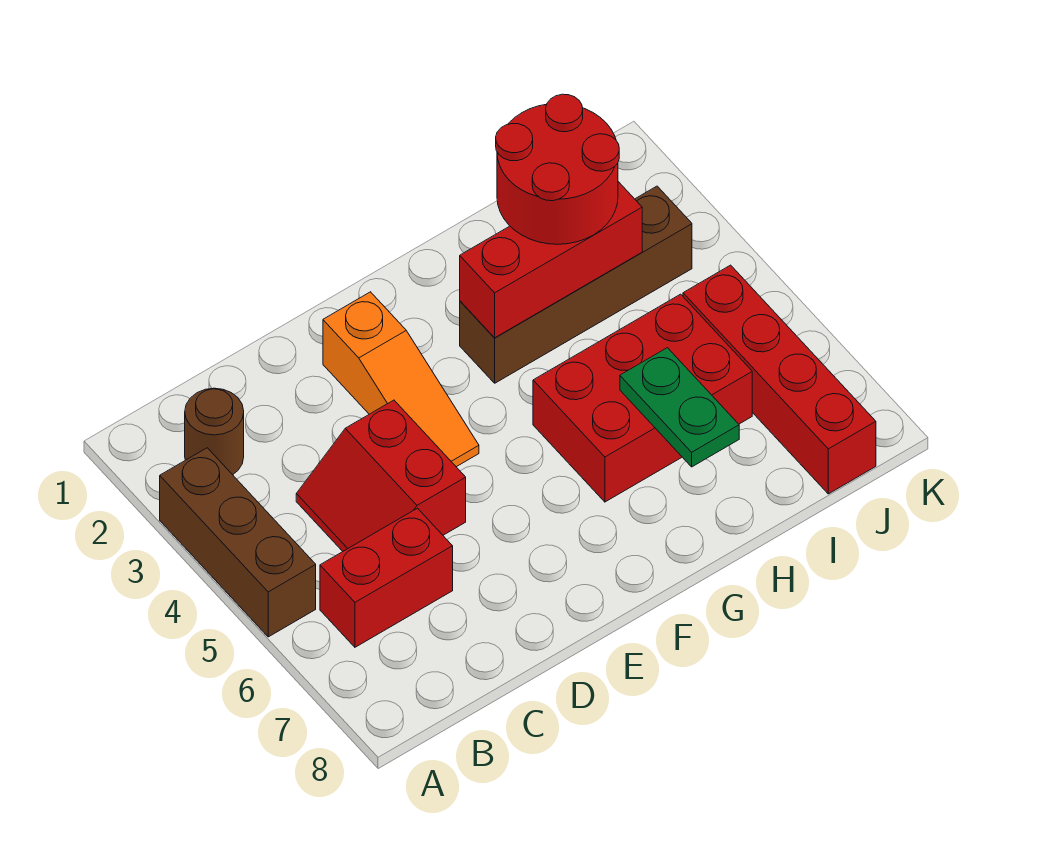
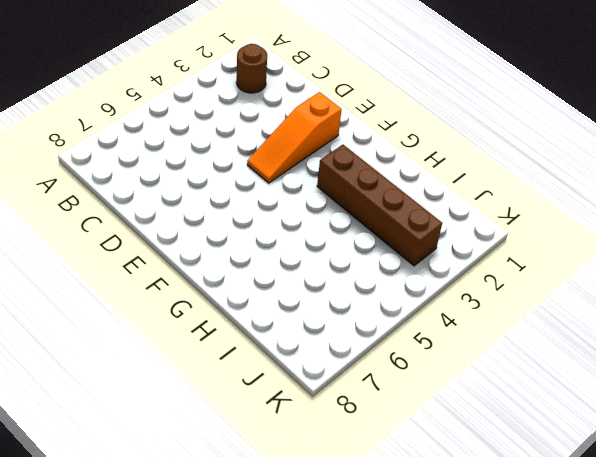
none -> brown 1x3 brick [160,448,316,637]
none -> red 1x2 brick [320,508,453,647]

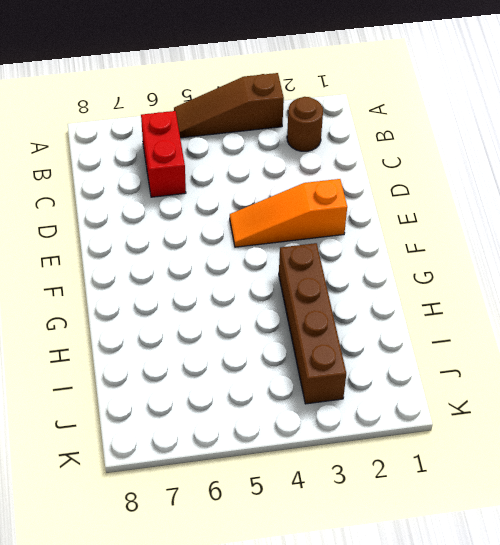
brown 1x3 slope [174,73,284,138] -> brown 1x3 brick [160,448,316,637]
none -> red 2x2 slope [296,400,466,551]
none -> red 2x3 brick [533,294,752,502]

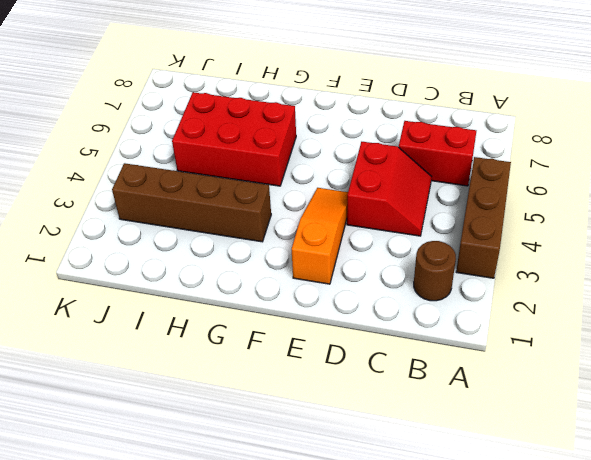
none -> red 1x4 brick [683,265,876,494]
none -> red 1x3 brick [460,182,642,338]

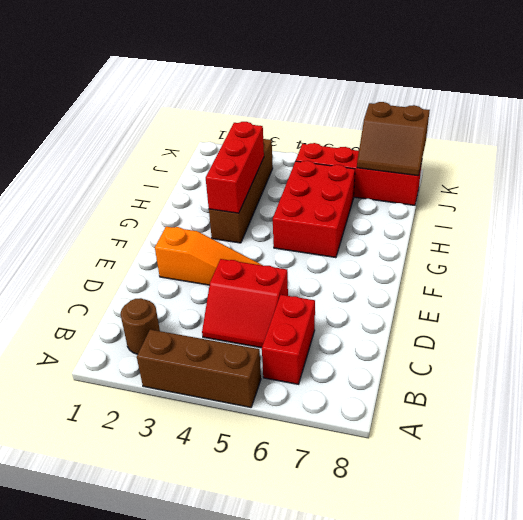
brown 2x2 slope [357,102,430,176] -> none
none -> green 1x2 plate [620,348,739,467]
none -> red 2x2 round brick [496,94,619,244]

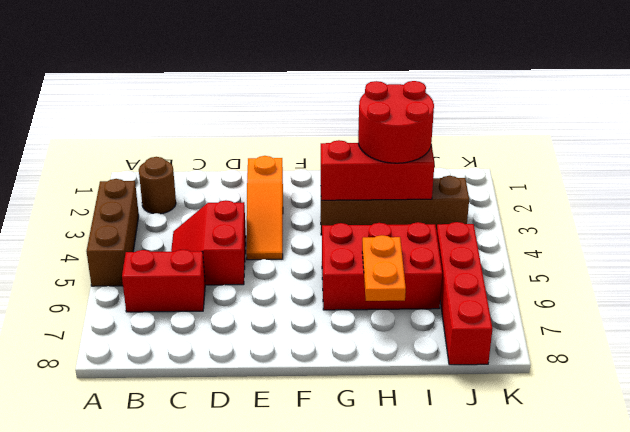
orange 1x2 plate [362,235,406,301] -> green 1x2 plate [620,348,739,467]

